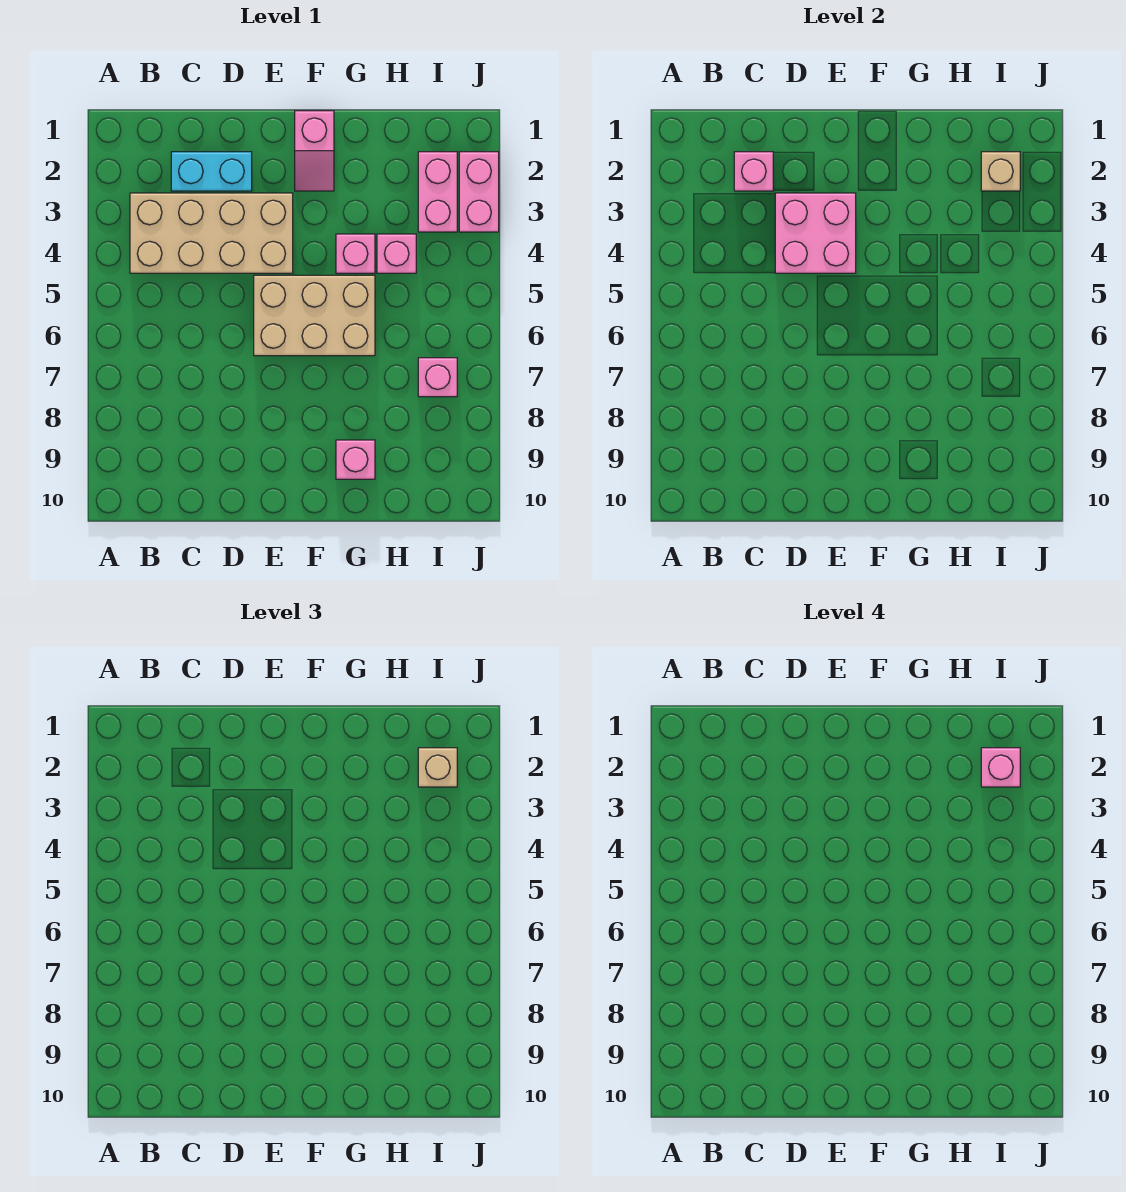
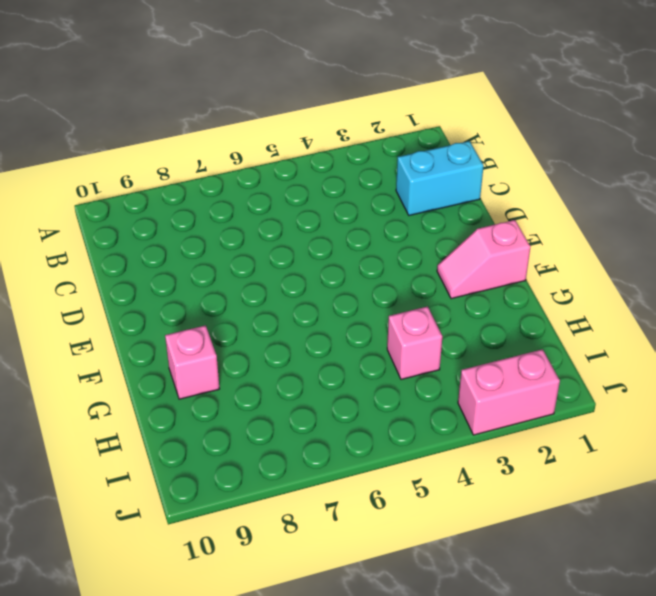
cyan 1x2 brick [396,141,484,215] -> cyan 1x2 brick turned to [171,152,252,191]
none -> tan 2x4 brick [130,193,293,273]
none -> tan 2x3 brick [254,275,375,356]
none -> pink 1x1 brick [336,234,375,273]

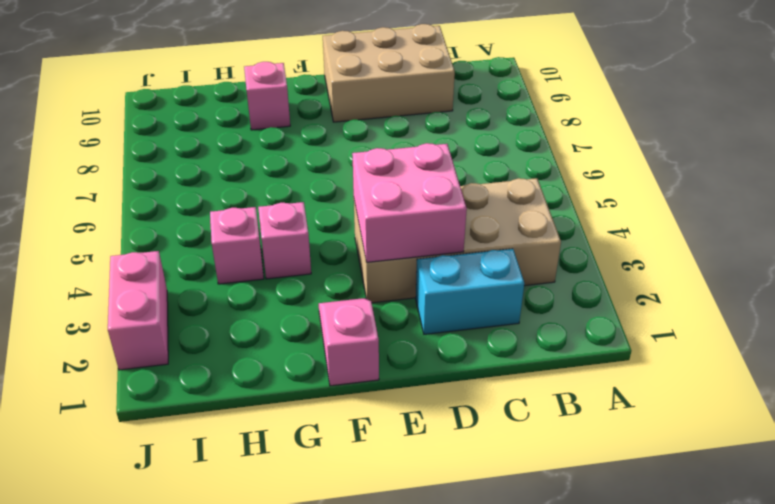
tan 2x3 brick [323,24,455,122] -> tan 2x3 brick moved to [254,275,375,356]
none -> pink 1x2 brick [418,152,457,232]
none -> pink 1x1 brick [418,358,457,397]
none -> pink 1x1 brick [734,152,773,191]

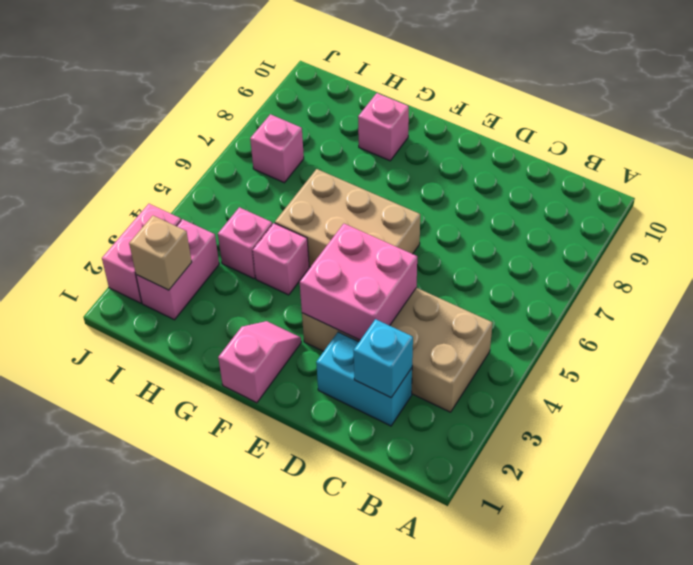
cyan 1x1 brick [354,319,413,398] -> pink 1x1 brick [734,152,773,191]
none -> tan 1x1 brick [418,748,457,787]
none -> pink 1x1 brick [981,748,1020,787]

